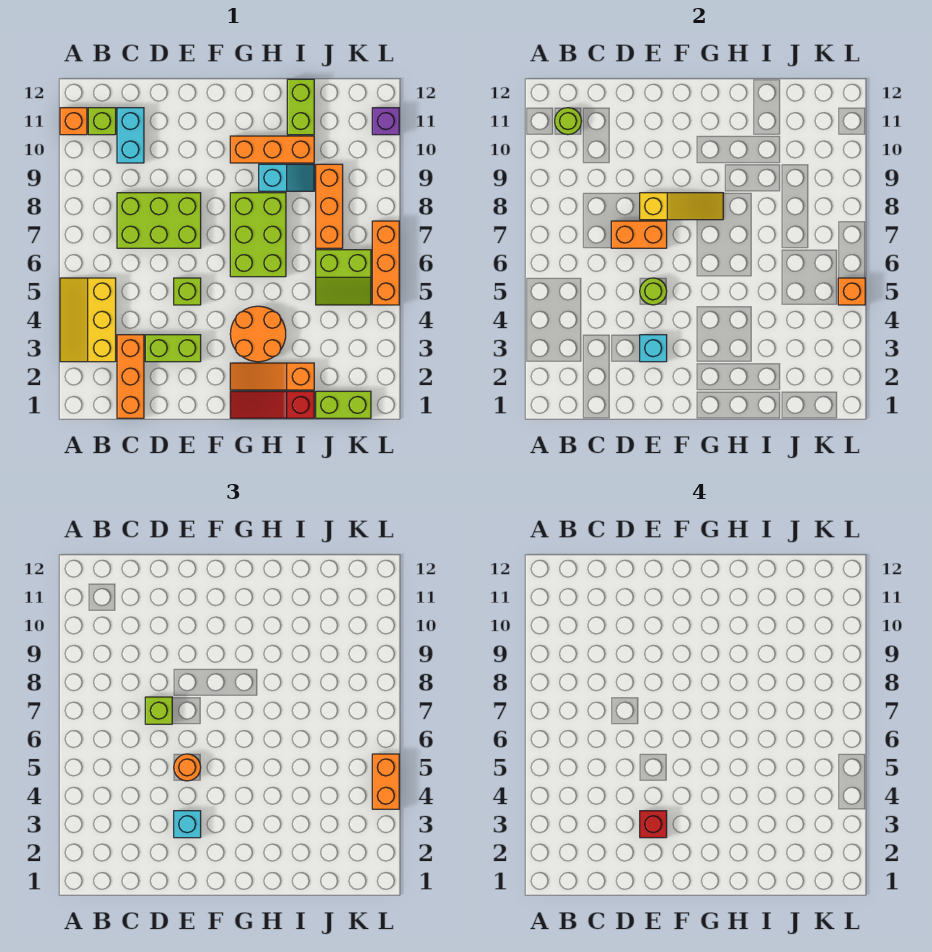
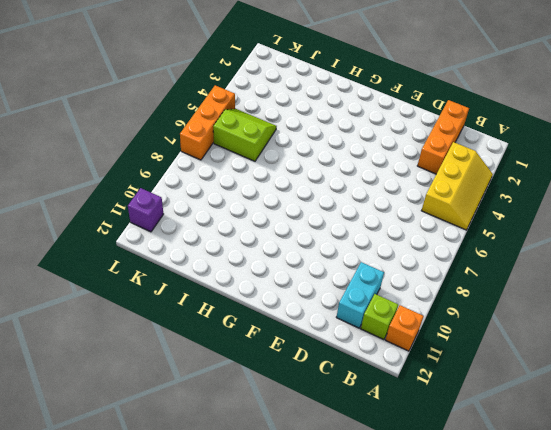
none -> lime 2x3 brick [117,193,201,248]
none -> lime 1x2 brick [145,335,201,362]
none -> lime 1x1 brick [174,278,201,305]
none -> red 1x3 slope [230,391,314,418]

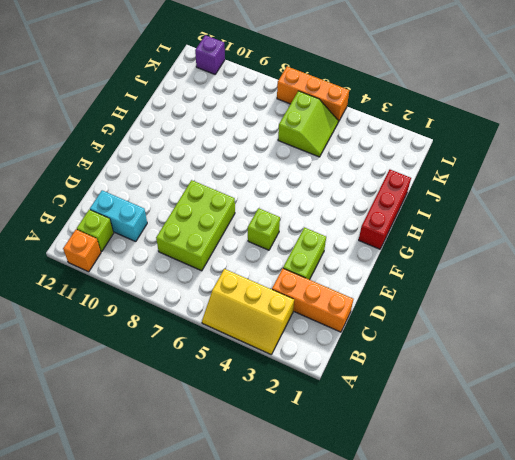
red 1x3 brick [359,170,411,249] -> red 1x3 slope [230,391,314,418]
none -> orange 1x3 slope [230,363,314,390]
none -> orange 2x2 round brick [230,306,286,362]
none -> lime 2x3 brick [230,193,286,277]
none -> orange 1x3 brick [230,136,314,163]

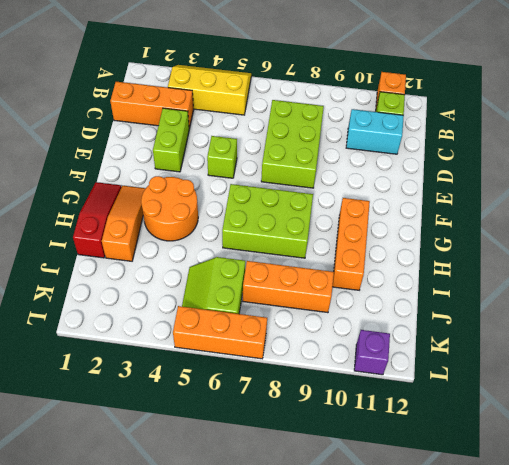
none -> cyan 1x2 slope [259,164,314,191]
none -> lime 1x2 brick [287,79,314,135]
none -> lime 1x2 brick [316,391,371,418]
none -> lime 1x1 round brick [555,108,581,135]

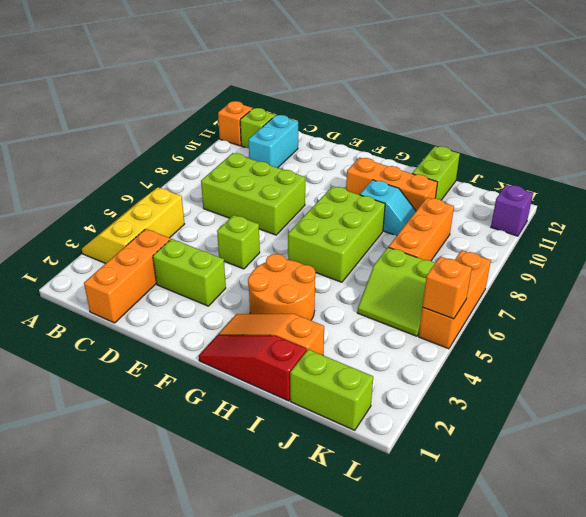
none -> lime 1x1 round brick [555,108,581,135]
none -> orange 1x2 brick [611,221,667,248]
none -> cyan 1x1 brick [640,335,667,362]
none -> lime 1x1 round brick [640,278,667,305]

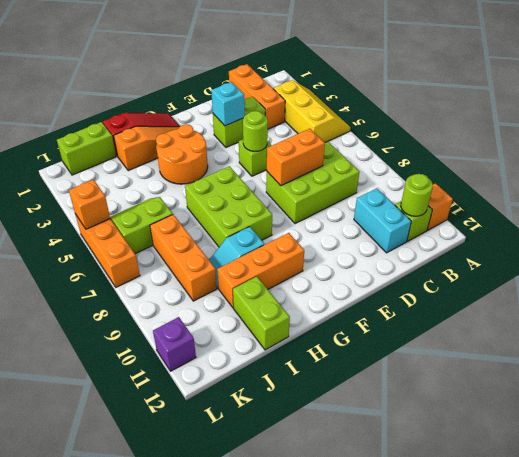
none -> yellow 1x3 slope [640,193,723,220]
none -> lime 1x1 brick [145,697,172,724]
none -> cyan 1x1 brick [174,811,201,838]
none -> orange 1x1 round brick [174,754,201,781]

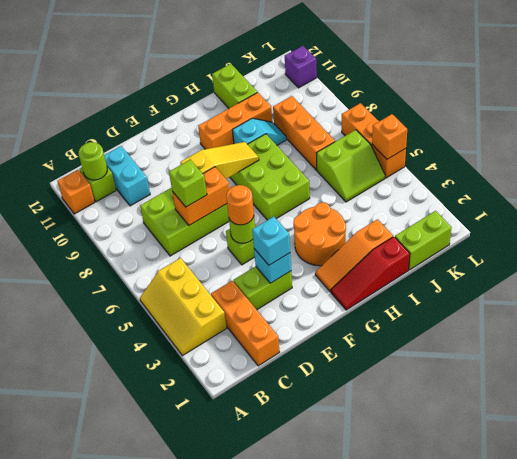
none -> orange 1x2 brick [372,754,399,809]
none -> red 1x1 brick [640,811,667,838]

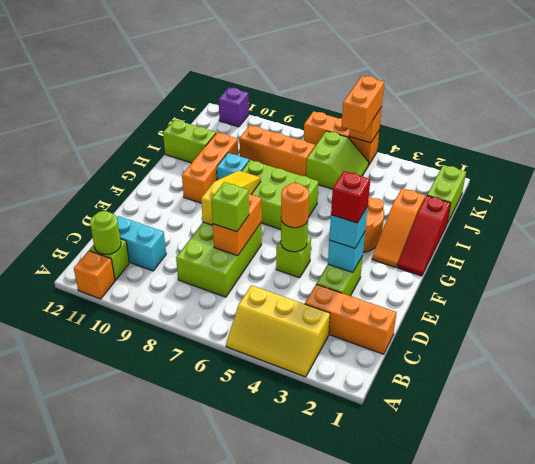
orange 1x2 brick [341,76,384,133] -> orange 1x2 brick turned to [372,754,399,809]

